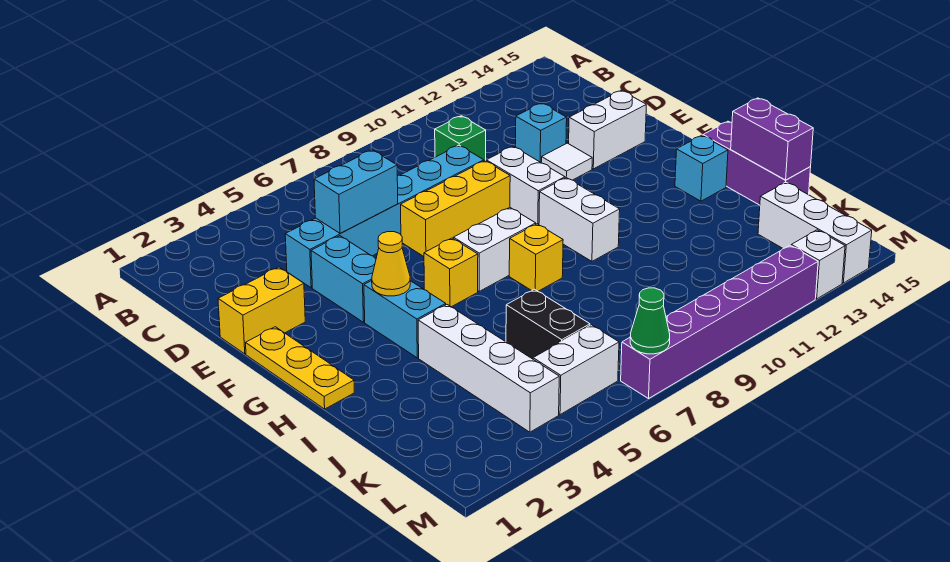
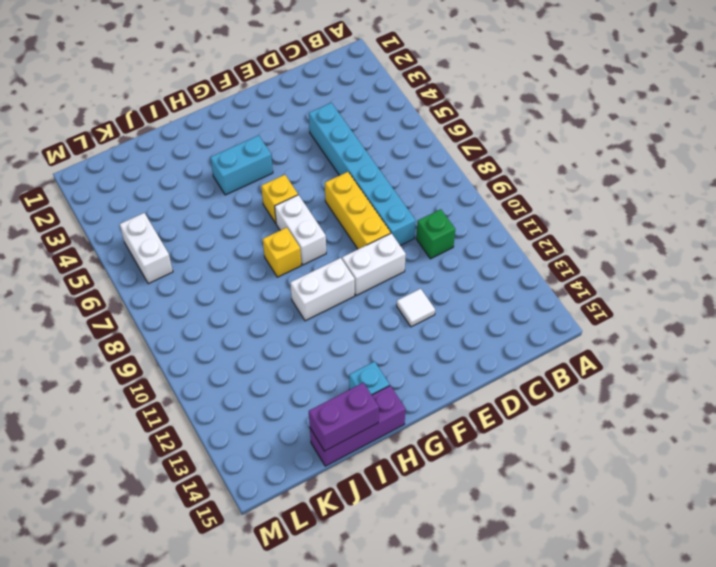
none -> cyan 1x1 brick [516,103,567,162]
none -> yellow 1x2 brick [218,267,305,354]
none -> cyan 1x2 brick [311,236,376,322]

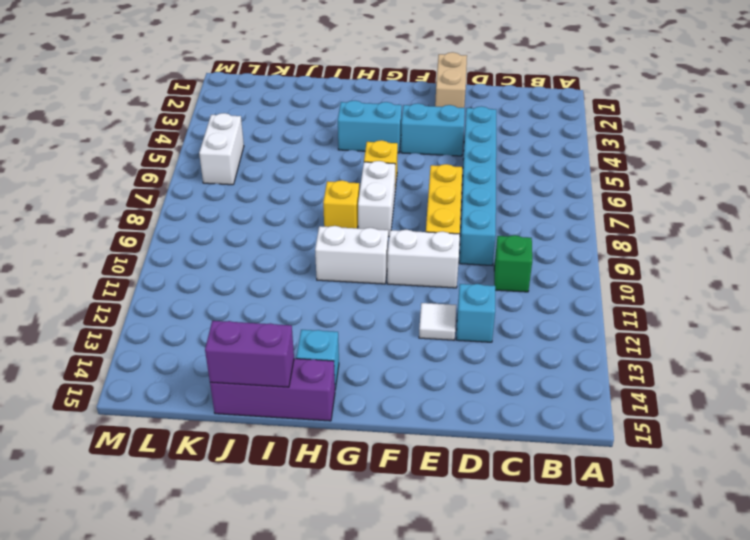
tan 1x2 brick [435,52,467,108] -> yellow 1x2 brick [218,267,305,354]
none -> white 1x2 brick [569,90,646,169]
none -> yellow 1x3 plate [246,327,354,409]
none -> white 1x4 brick [418,305,559,432]

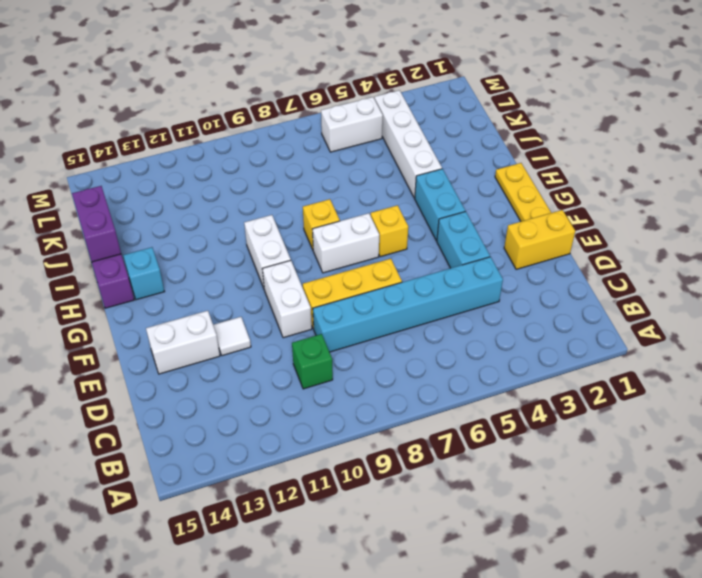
none -> cyan 1x1 brick [516,103,567,162]
none -> black 1x2 brick [506,289,590,359]
none -> white 1x3 brick [758,182,872,283]

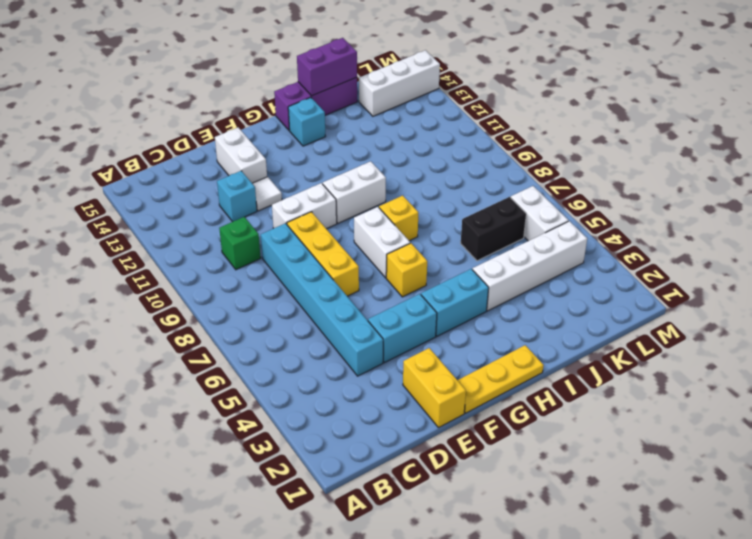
none -> purple 1x6 brick [621,245,818,399]
none -> white 1x1 brick [791,230,845,299]
none -> cyan 1x2 brick [314,150,398,234]

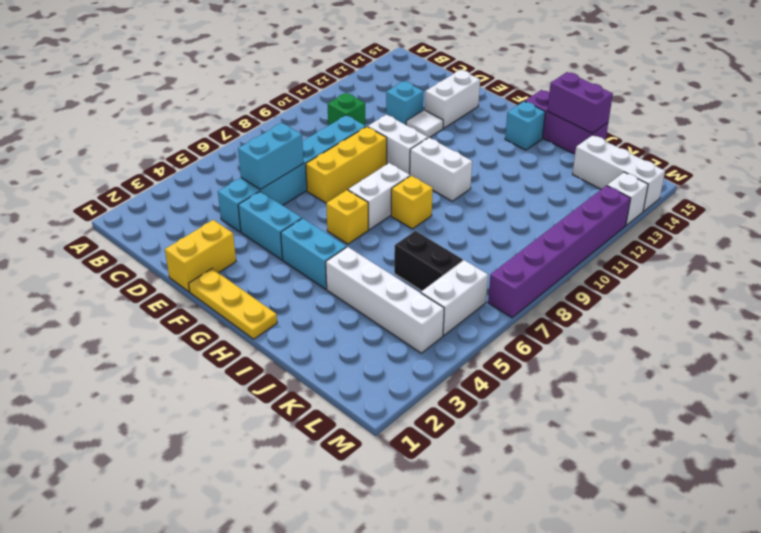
none -> yellow 1x1 cone [372,232,410,296]
none -> green 1x1 cone [630,288,670,354]

